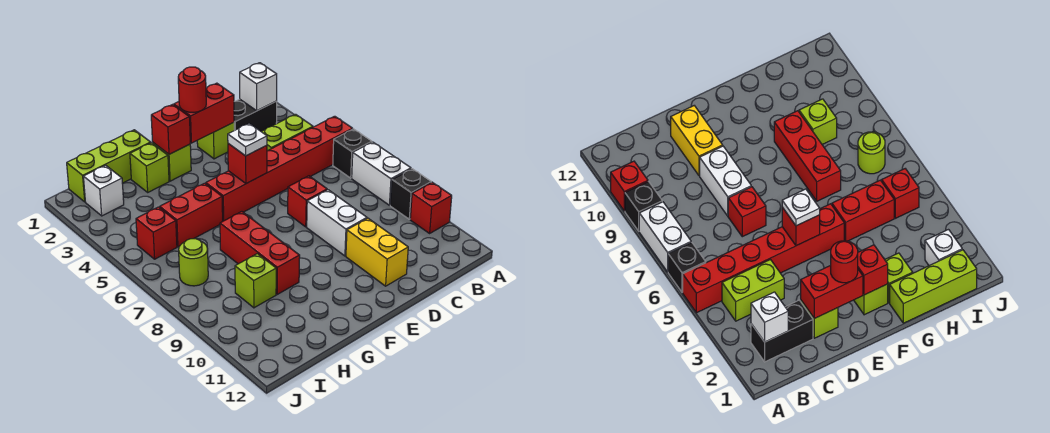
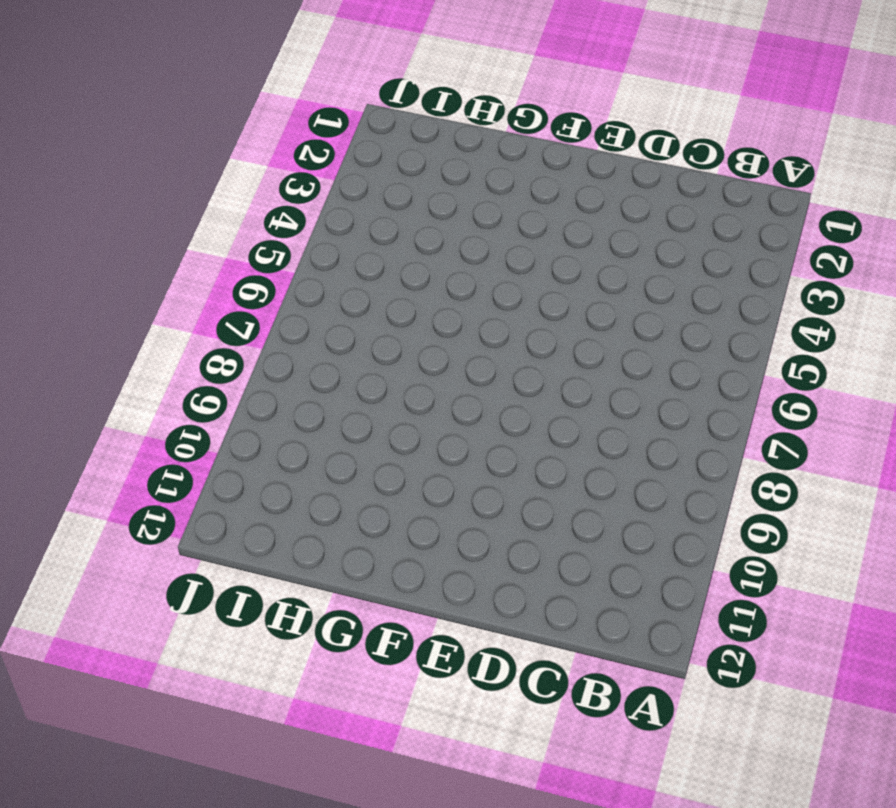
none -> red 1x6 brick [206,116,353,221]
none -> black 1x1 brick [333,129,372,178]
none -> white 1x2 brick [352,142,411,205]

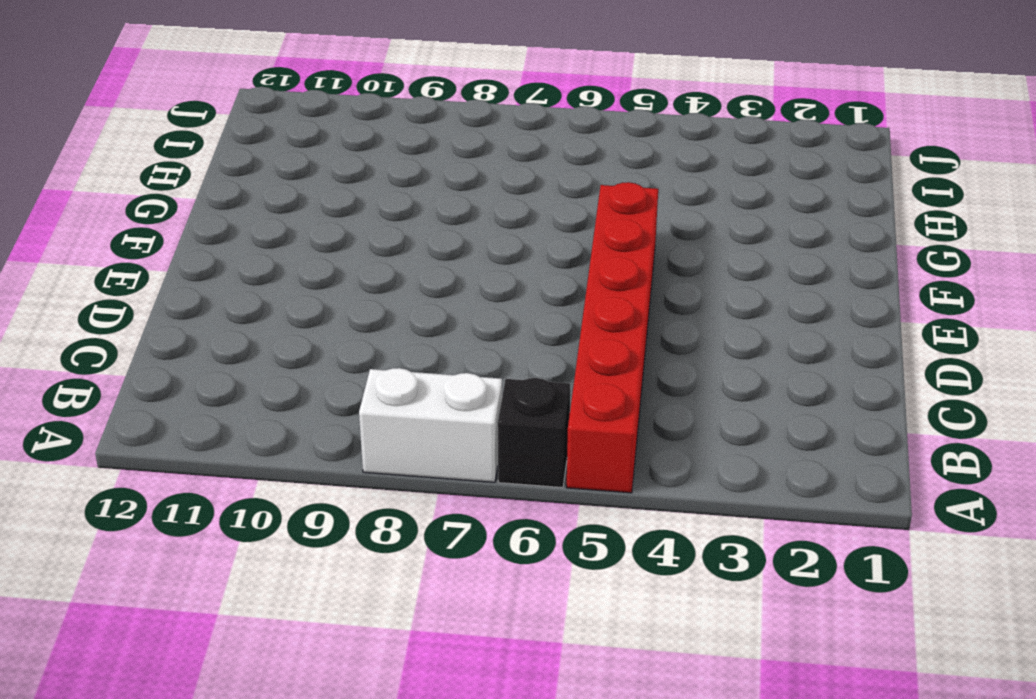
none -> black 1x1 brick [390,169,431,219]
none -> red 1x1 brick [410,182,452,233]
none -> black 1x2 brick [234,99,277,131]

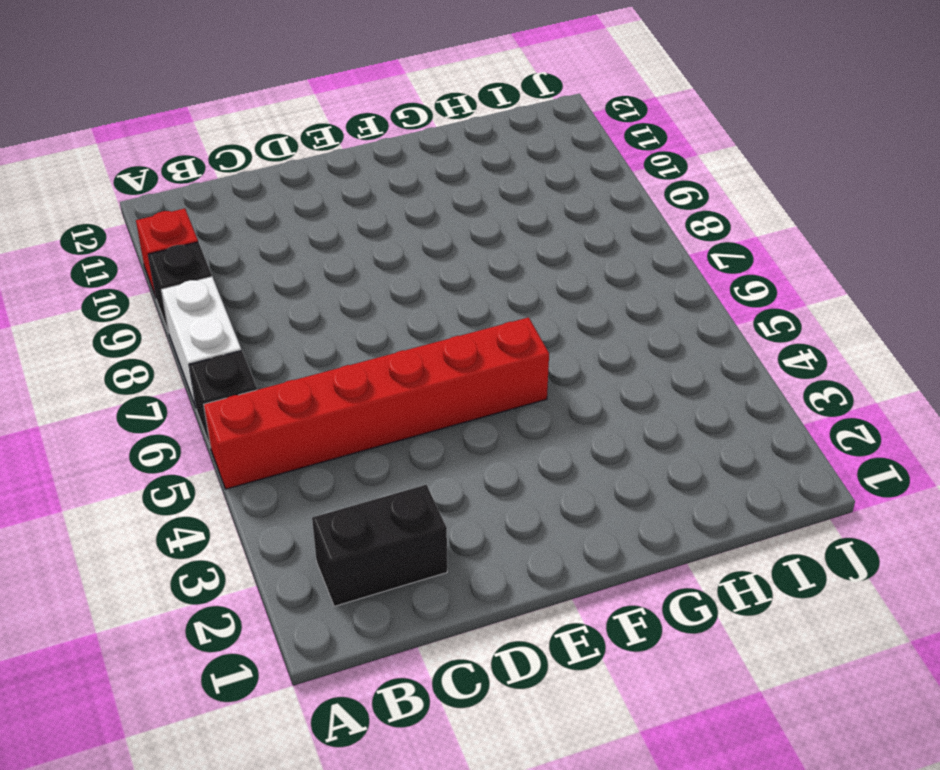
none -> lime 1x2 brick [261,114,313,151]
none -> lime 1x1 brick [197,122,234,159]
none -> red 1x1 brick [288,176,327,227]

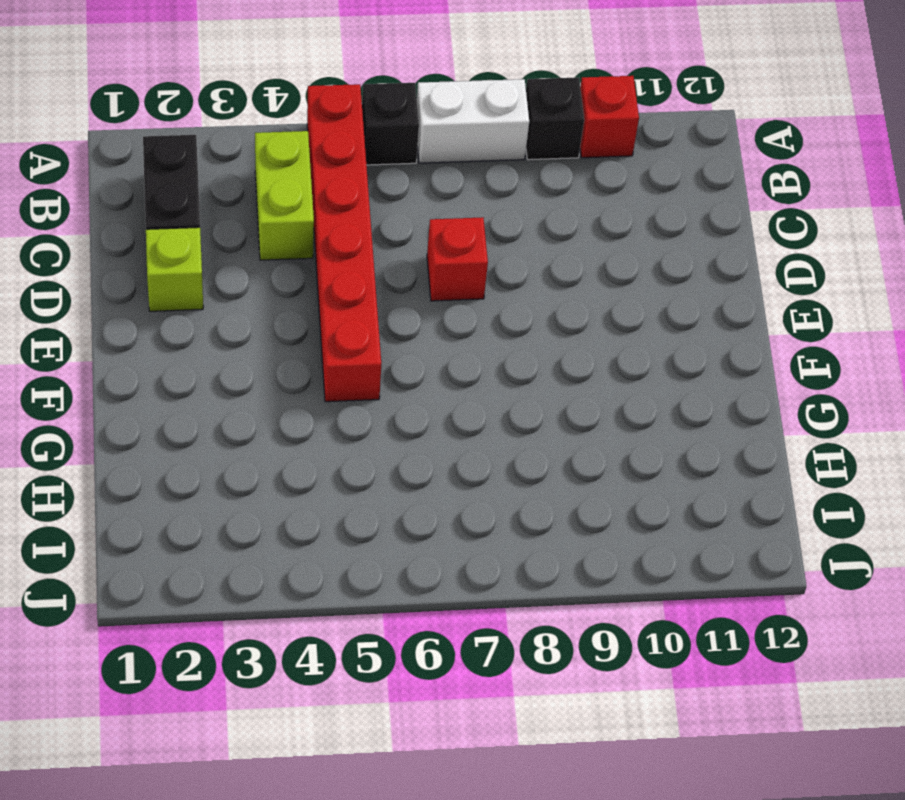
none -> white 1x2 brick [307,190,367,256]
none -> yellow 1x2 brick [346,218,408,286]
none -> lime 1x1 brick [153,143,191,181]

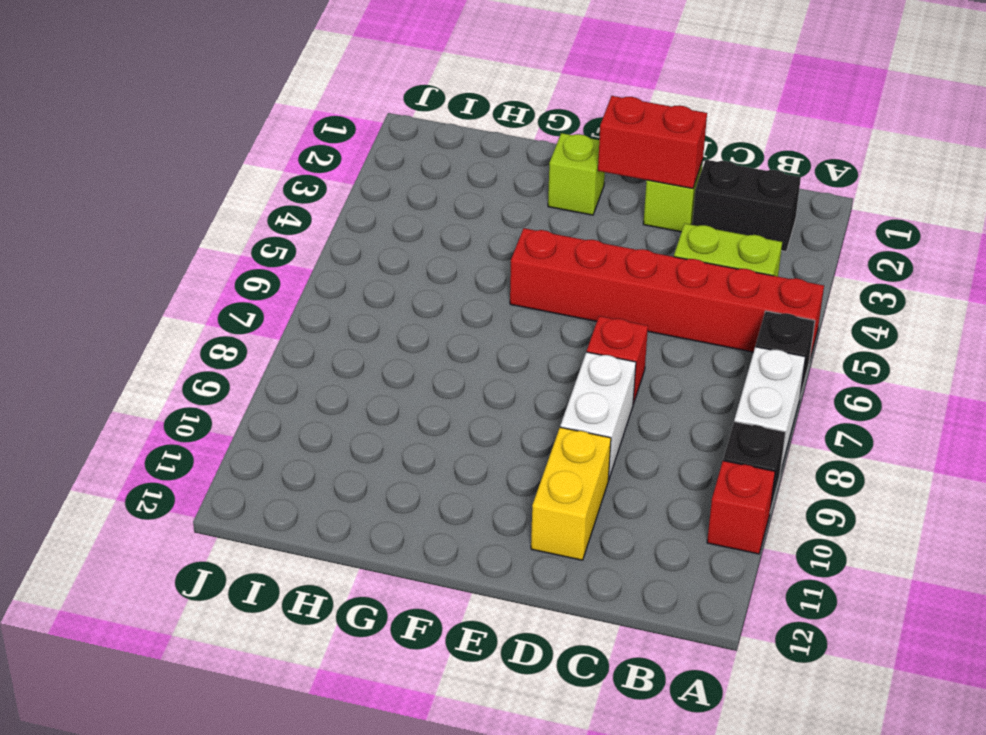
none -> lime 1x3 brick [67,130,151,202]
none -> lime 1x1 brick [130,143,169,192]
none -> red 1x2 brick [160,183,223,247]

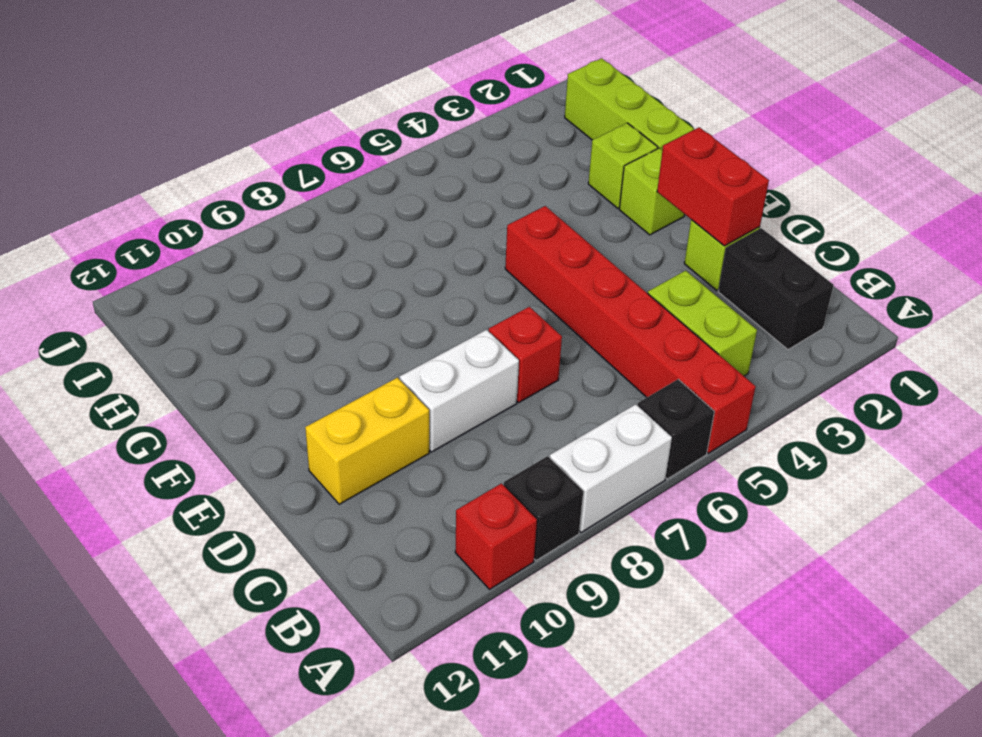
none -> red 1x2 brick [160,183,223,247]
none -> red 1x3 brick [220,212,300,294]
none -> lime 1x1 brick [235,254,276,308]

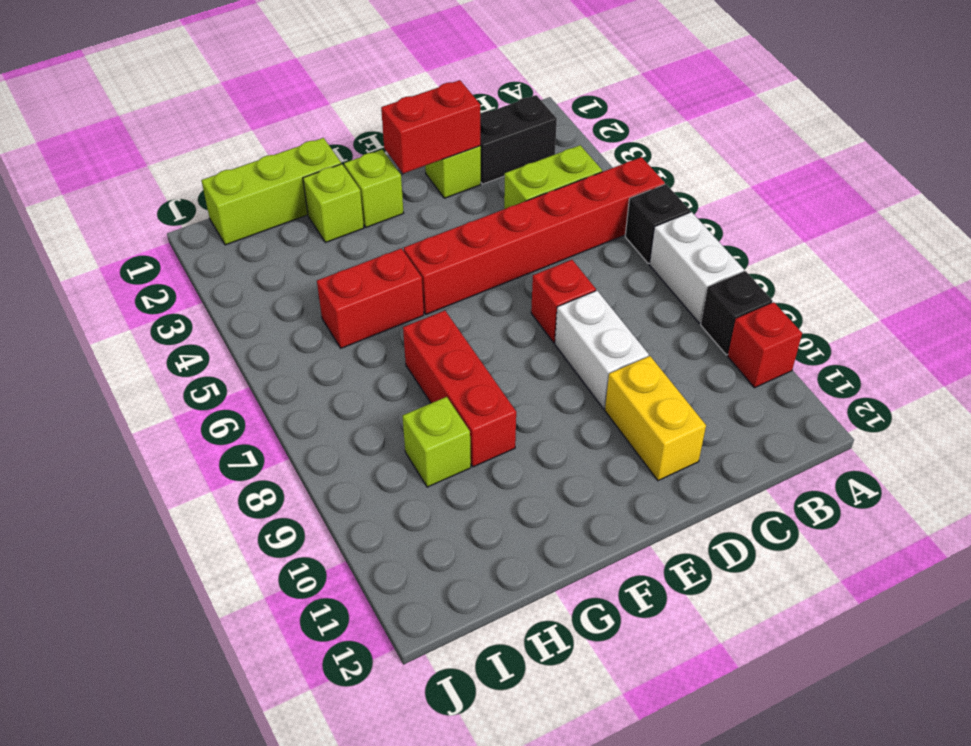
none -> white 1x1 brick [83,165,124,216]
none -> red 1x1 brick [136,207,177,259]
none -> lime 1x1 round brick [179,239,208,286]

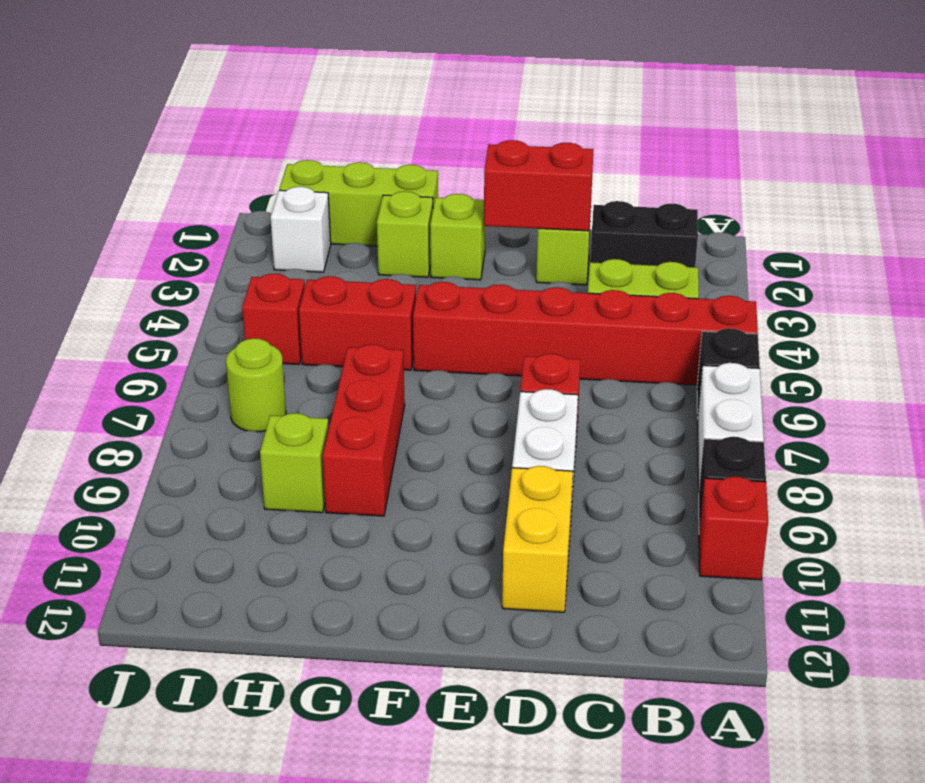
none -> white 1x1 brick [240,63,277,111]
none -> red 1x1 brick [228,144,267,184]
none -> red 1x1 brick [151,104,190,154]

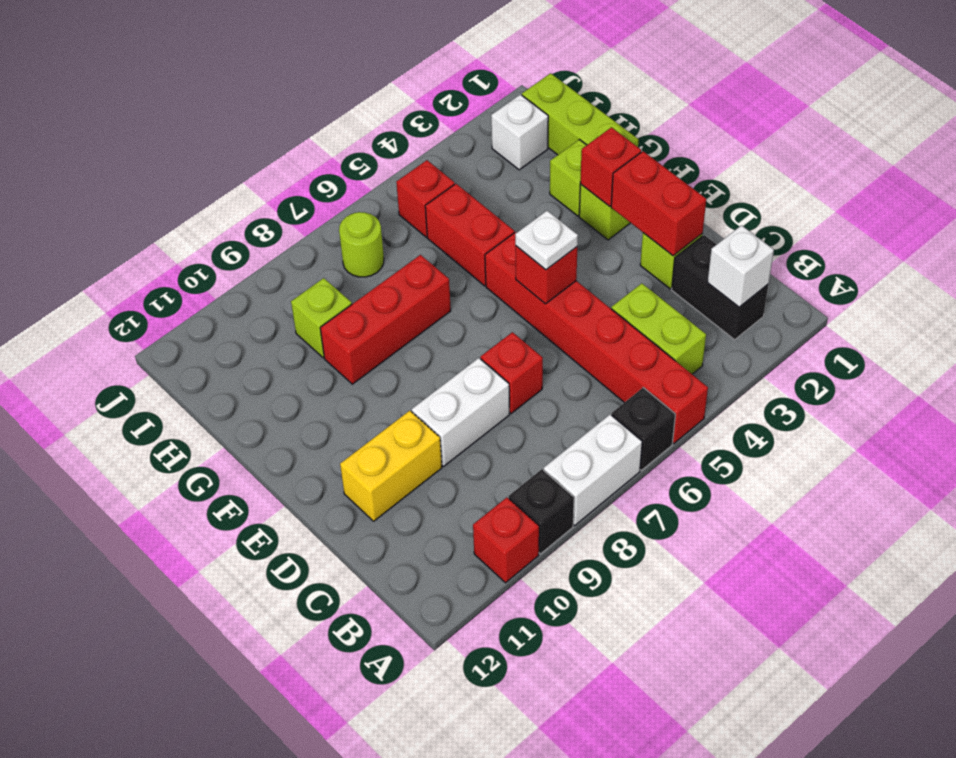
none -> red 1x1 round brick [178,67,206,113]

